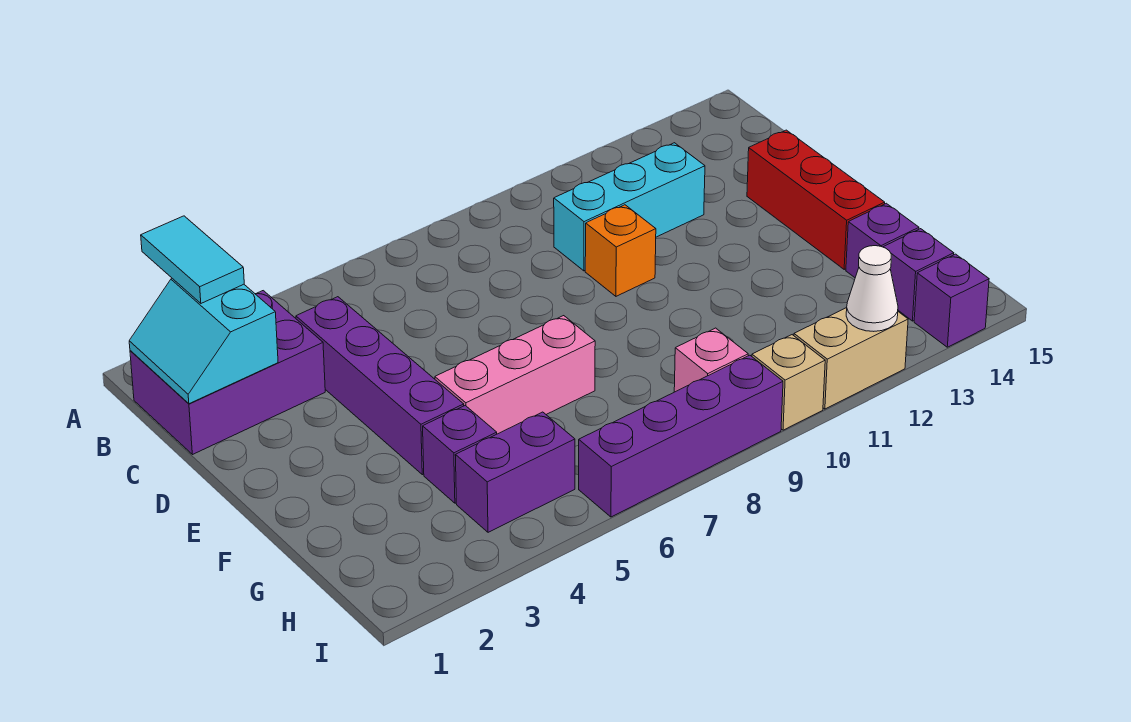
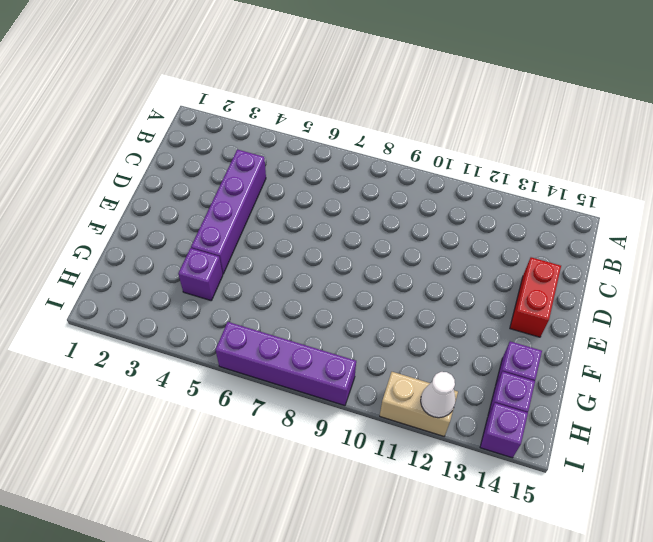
red 1x2 brick [510,257,561,337] -> red 1x3 brick [747,130,885,269]
none -> purple 2x3 brick [130,291,325,455]
none -> cyan 1x3 brick [554,143,705,271]
none -> orange 1x1 brick [585,205,656,296]

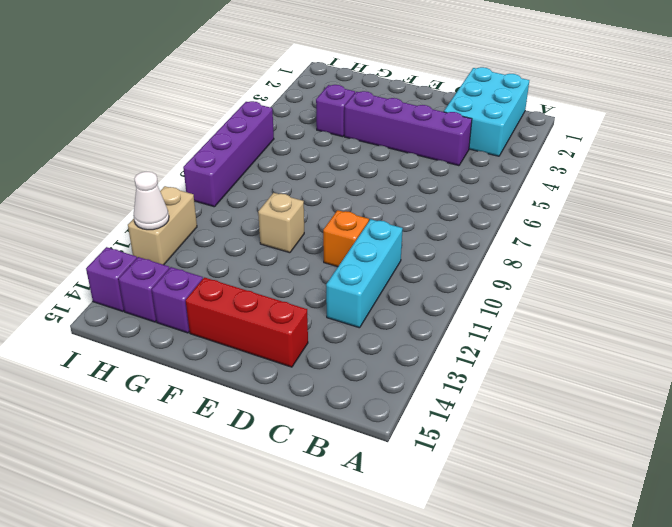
cyan 2x3 brick [444,67,529,156] -> purple 2x3 brick [130,291,325,455]
tan 1x1 brick [258,193,304,253] -> tan 1x1 brick moved to [752,335,825,430]
none -> pink 1x3 brick [435,316,595,434]
none -> purple 1x2 brick [455,412,575,532]
none -> pink 1x1 brick [674,328,748,392]

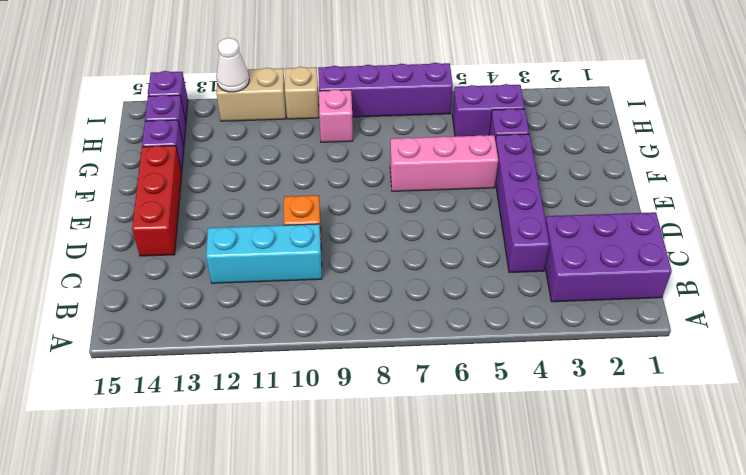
none -> cyan 2x2 slope [129,279,278,404]
none -> cyan 1x2 tile [141,216,244,303]

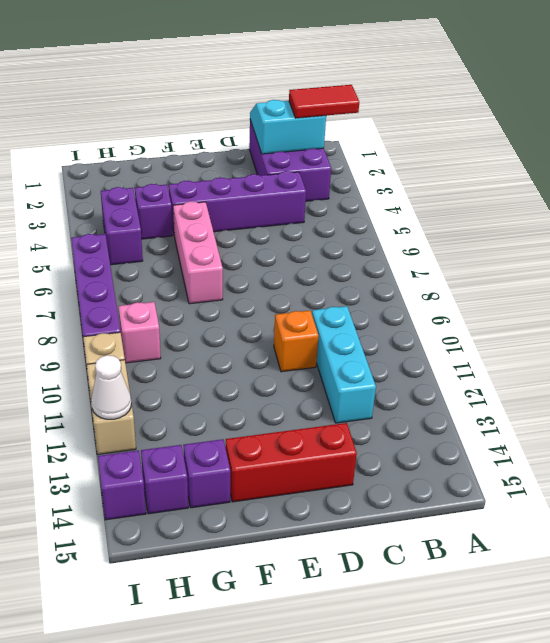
red 1x2 tile [289,85,359,118] -> cyan 1x2 tile [141,216,244,303]

